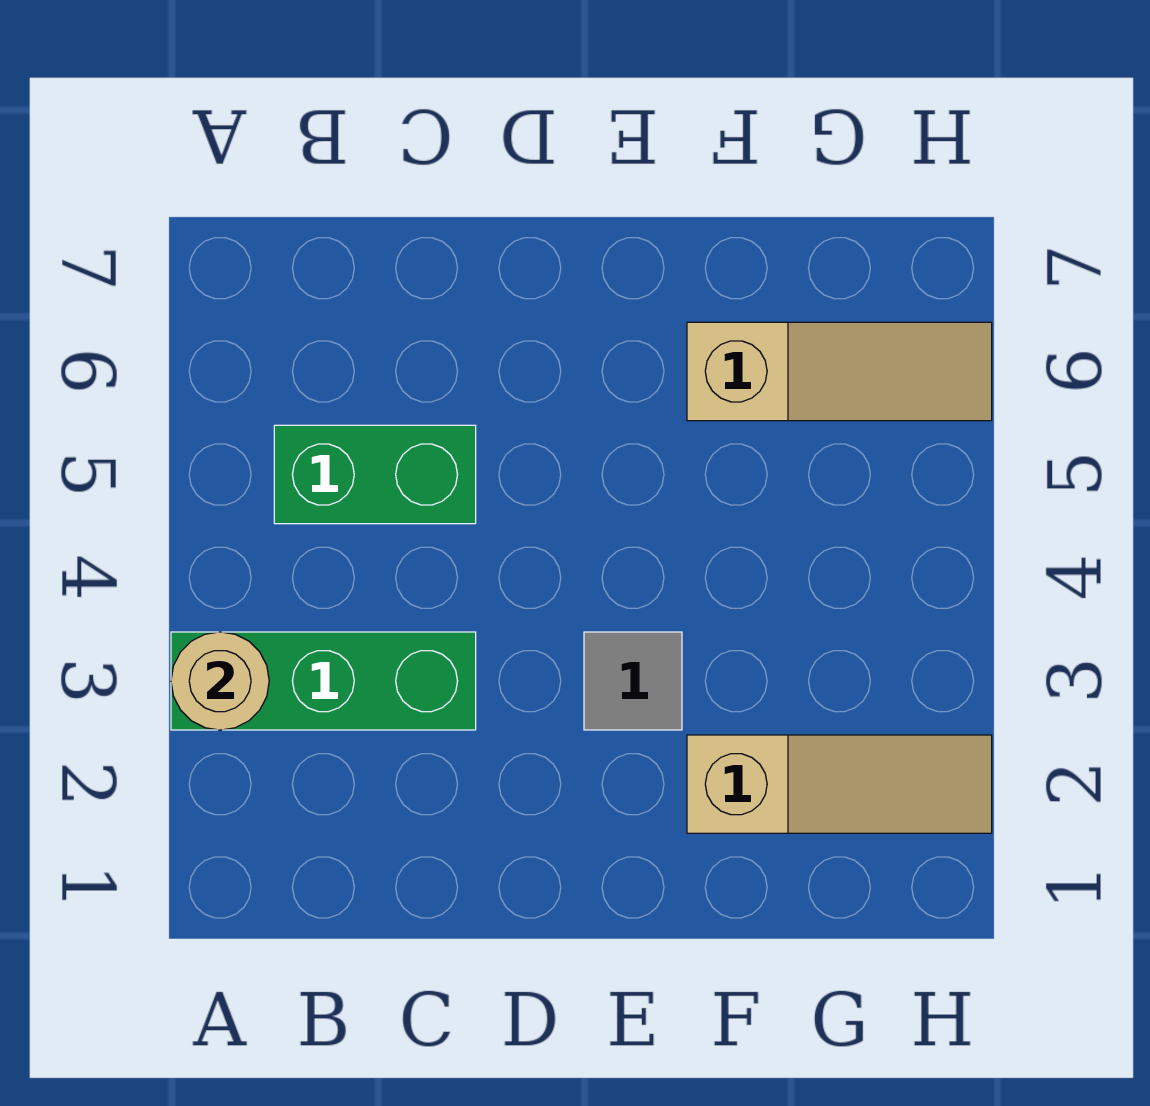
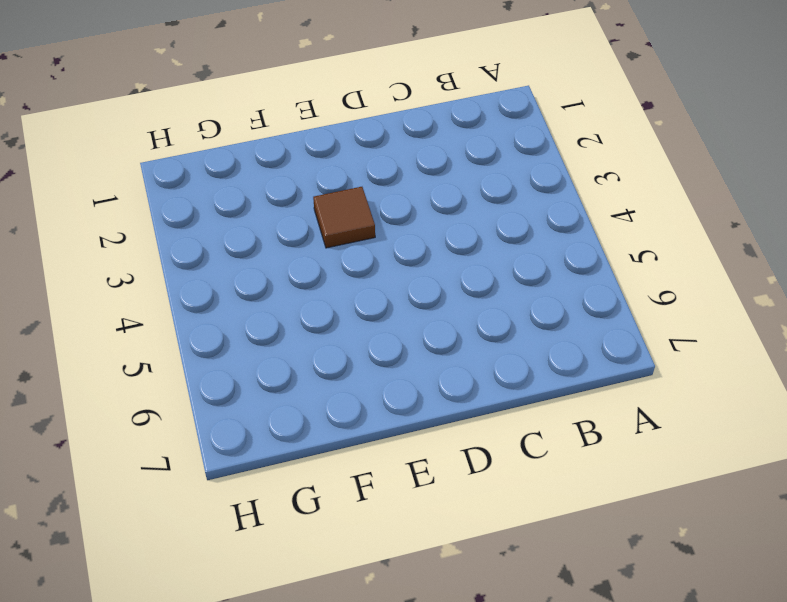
brown 1x1 tile [313,187,375,248] -> grey 1x1 tile [584,632,682,730]
none -> green 1x3 brick [171,632,476,730]
none -> green 1x2 brick [274,425,476,524]

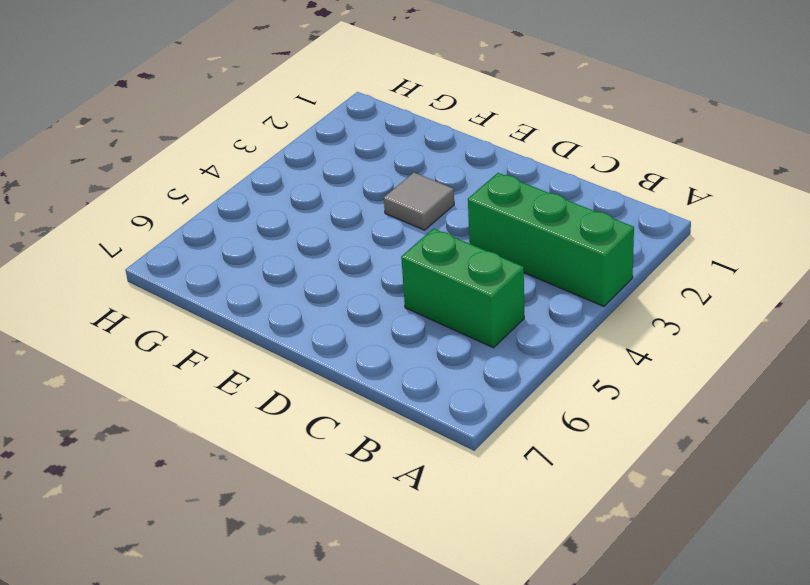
none -> tan 1x3 slope [687,735,992,833]
none -> tan 1x3 slope [687,322,992,421]

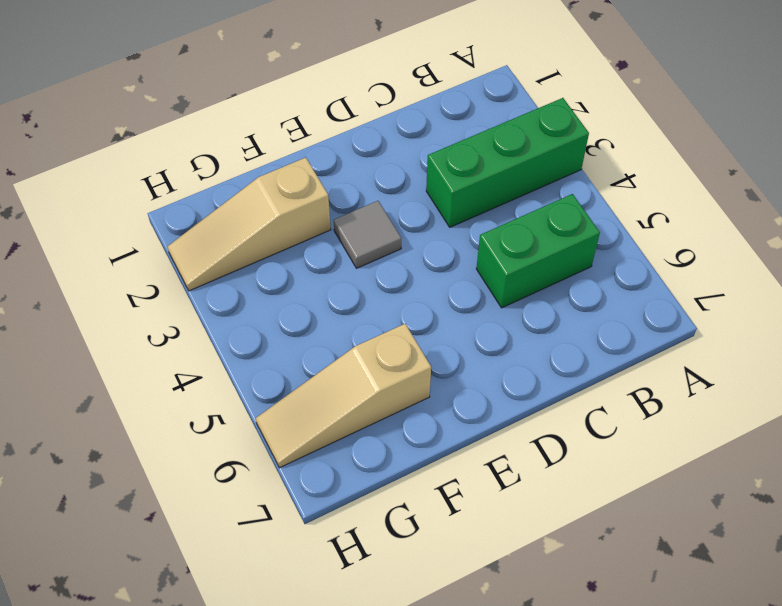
none -> tan 1x1 round brick [171,632,269,730]

